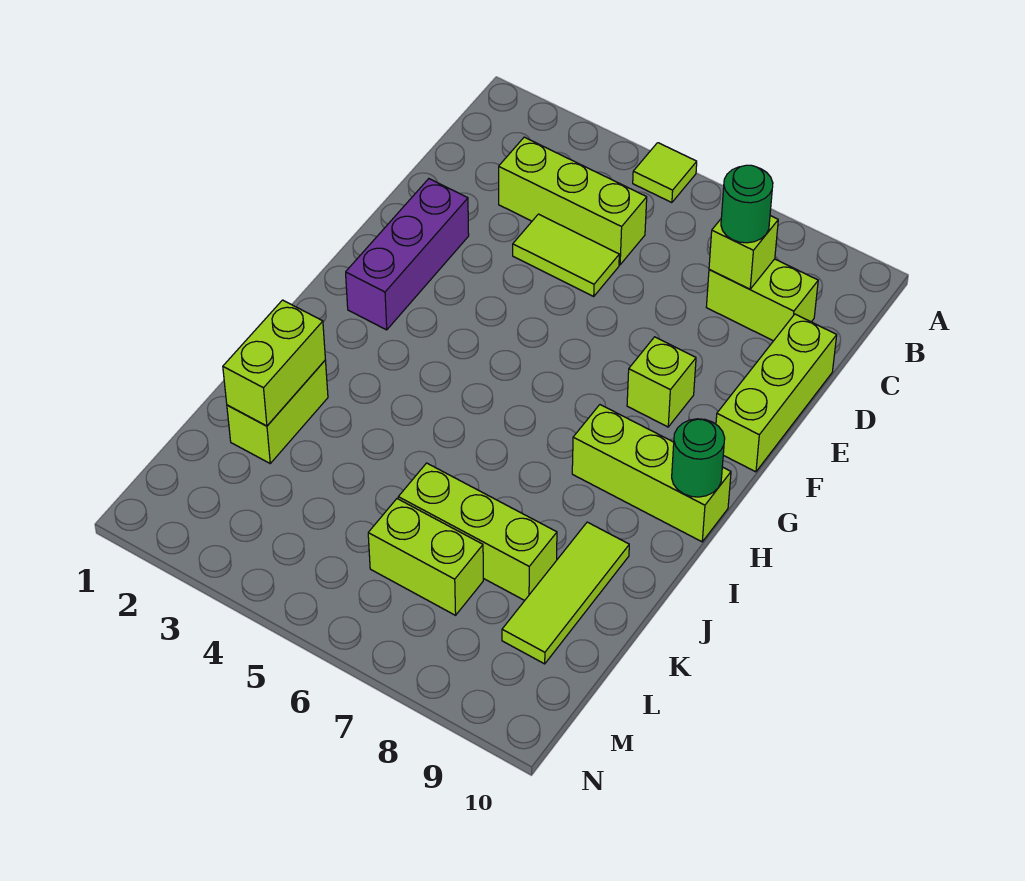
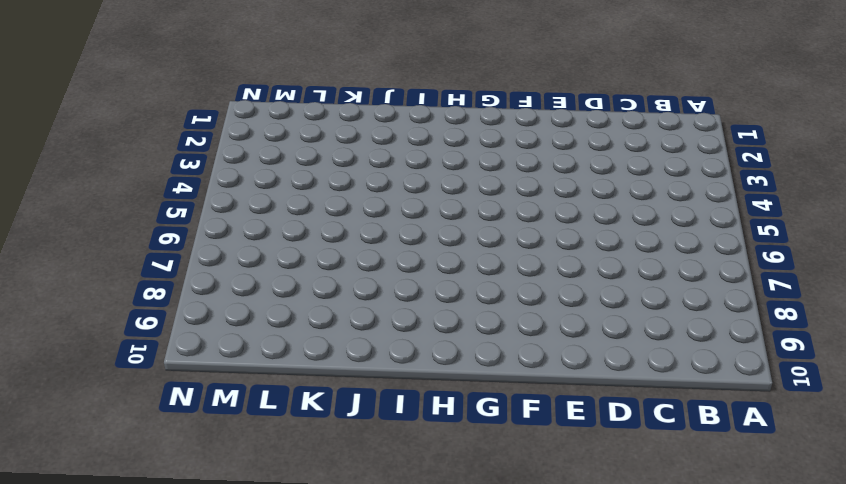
none -> lime 1x1 tile [633,143,697,203]
none -> lime 1x3 brick [499,137,647,265]
none -> lime 1x2 brick [706,259,818,341]

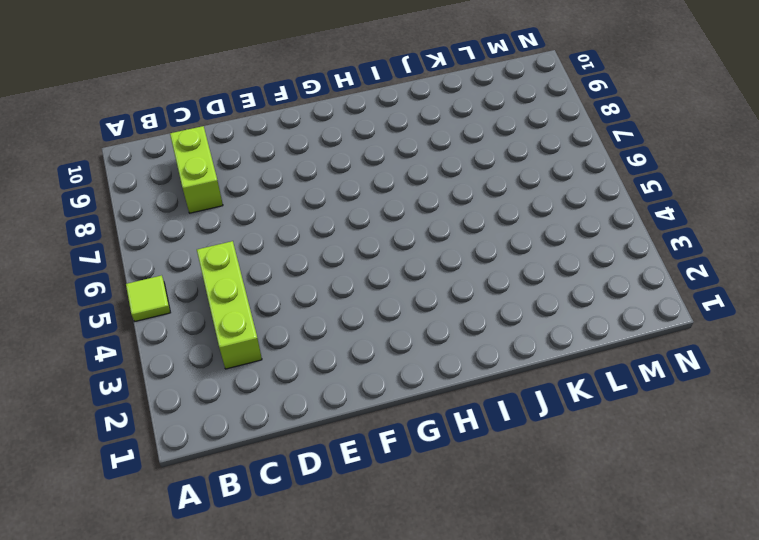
none -> lime 1x2 tile [513,214,619,296]
none -> lime 1x3 brick [716,314,837,472]
none -> purple 1x3 brick [346,179,469,330]

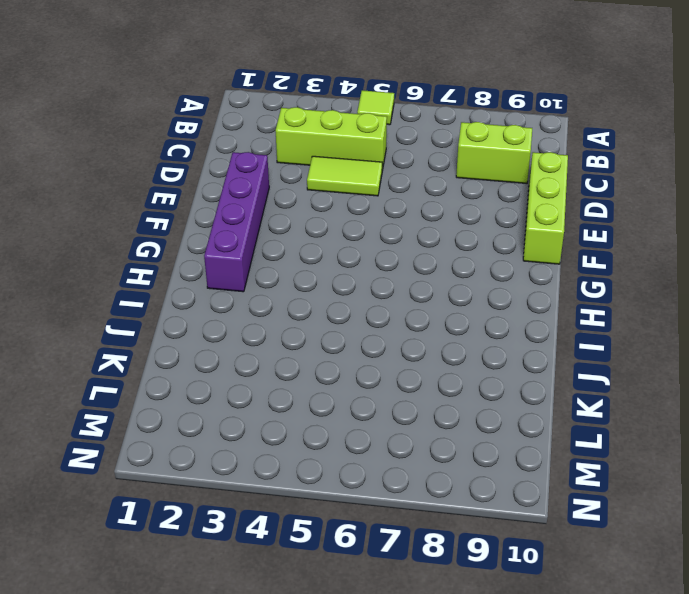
purple 1x4 brick [204,152,269,292] -> purple 1x3 brick [346,179,469,330]
none -> lime 1x1 brick [627,337,696,427]
none -> lime 1x3 brick [572,405,731,542]
none -> lime 1x2 brick [227,360,328,463]

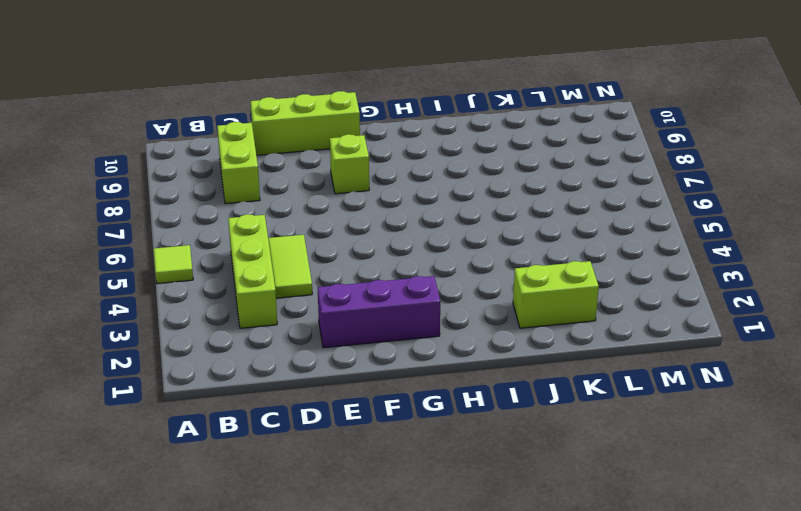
none -> lime 1x3 brick [572,405,731,542]
none -> lime 1x3 tile [502,522,629,664]
none -> lime 1x3 brick [398,463,557,601]

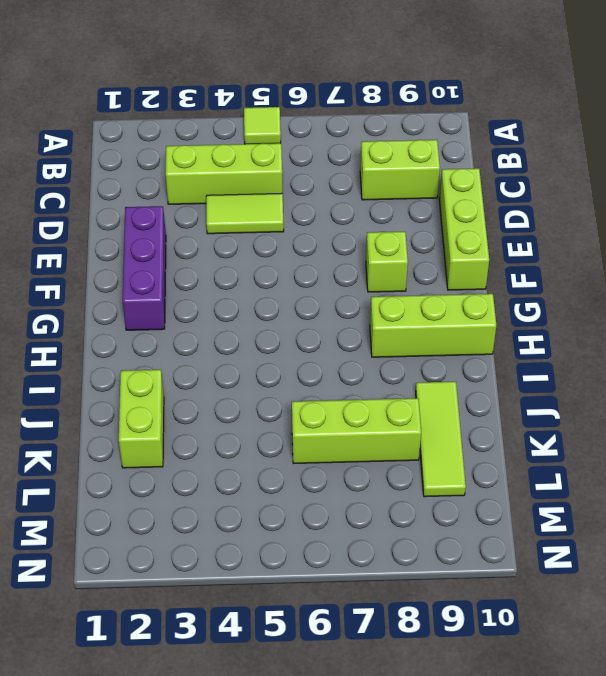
none -> lime 1x2 brick [368,499,483,615]
none -> lime 1x1 brick [709,216,778,289]
none -> green 1x1 round brick [672,419,725,497]

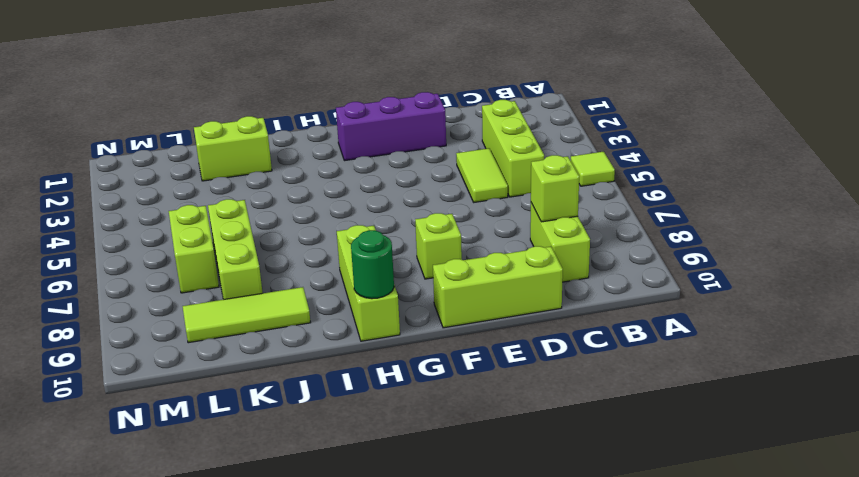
none -> lime 1x2 brick [223,300,325,426]
none -> green 1x1 round brick [721,165,773,243]

